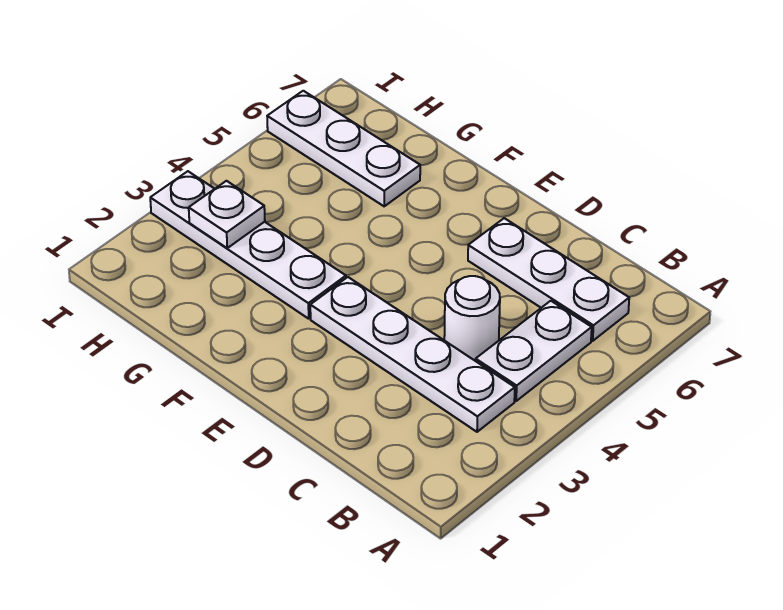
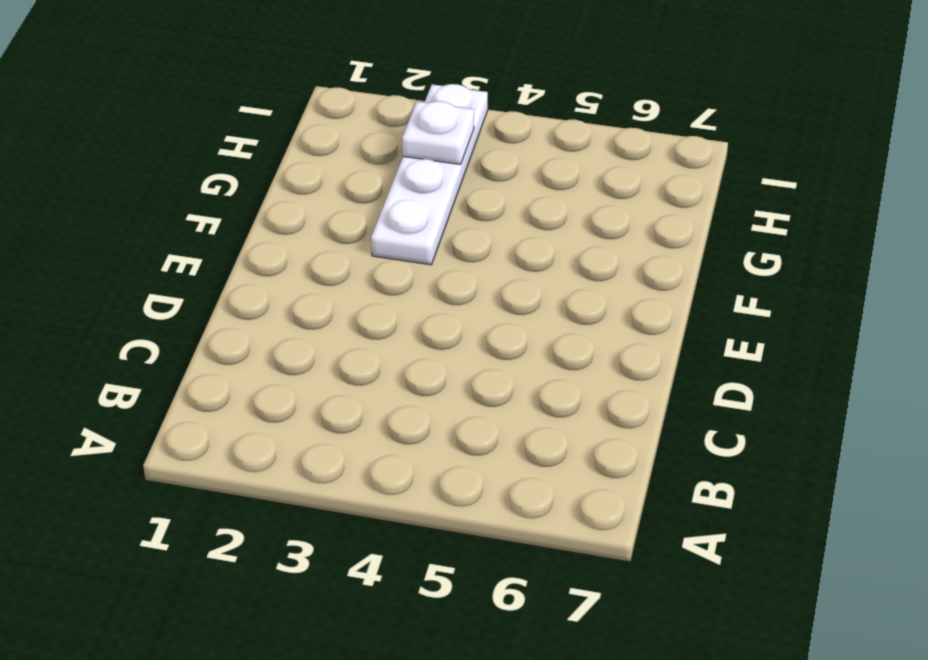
none -> white 1x4 plate [310,277,515,432]
none -> white 1x2 plate [476,301,592,401]

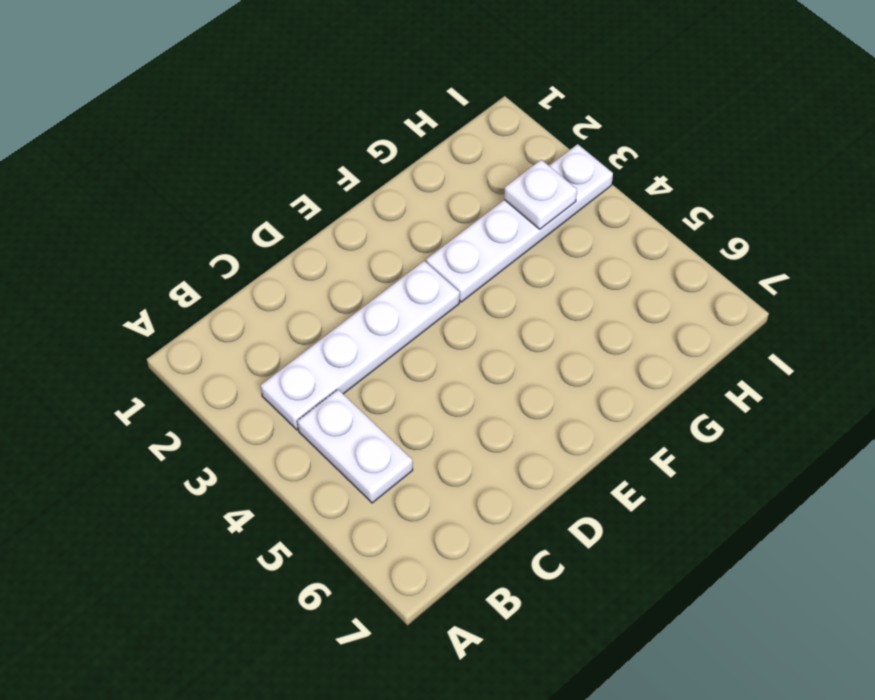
none -> white 1x3 plate [468,218,629,341]
none -> white 1x1 round brick [444,276,500,361]

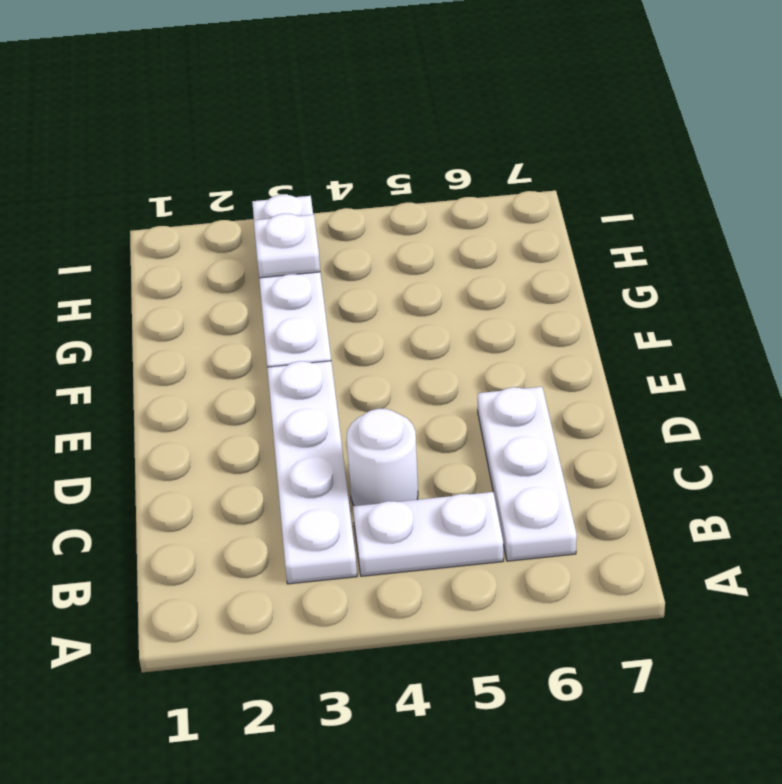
none -> white 1x3 plate [267,91,420,206]

